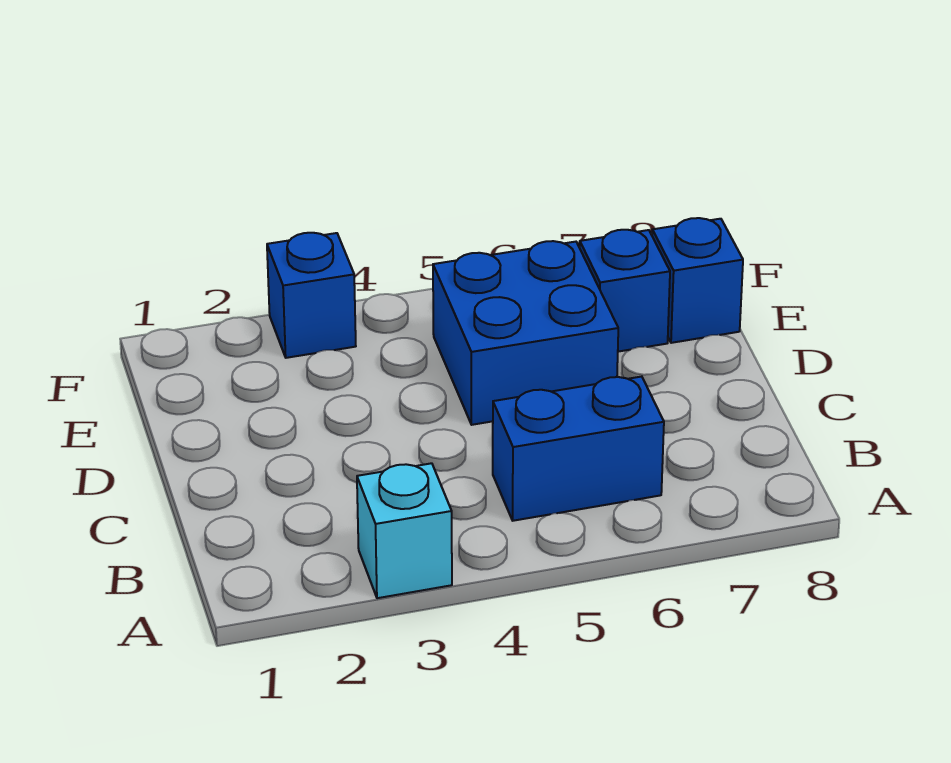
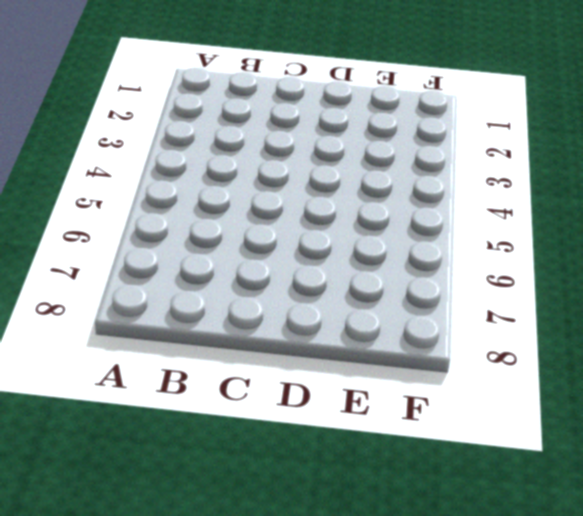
none -> cyan 1x1 brick [357,463,452,598]
none -> blue 1x2 brick [493,377,664,521]

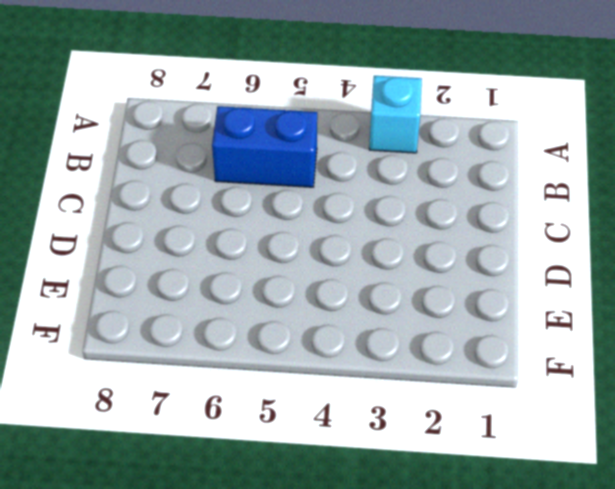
none -> blue 2x2 brick [433,241,618,425]
none -> blue 1x1 brick [580,230,670,352]

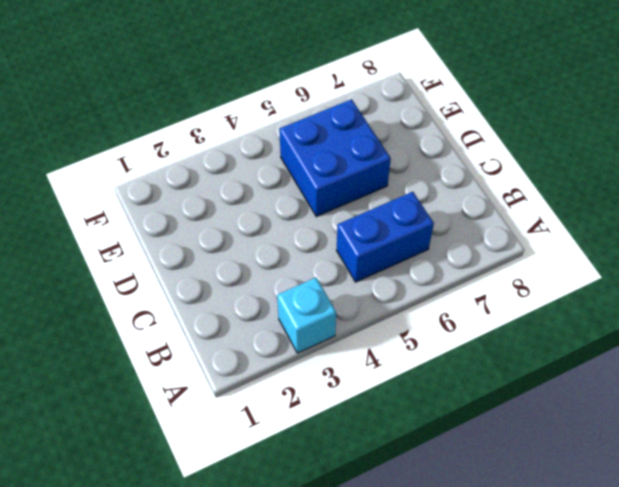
none -> blue 1x1 brick [580,230,670,352]
none -> blue 1x1 brick [652,218,743,343]

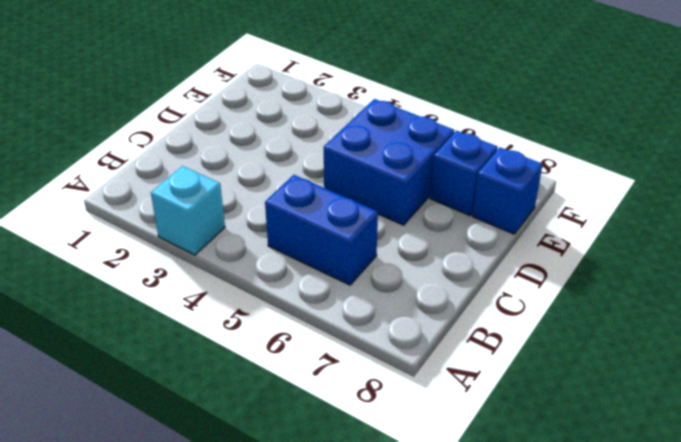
none -> blue 1x1 brick [267,233,356,358]

